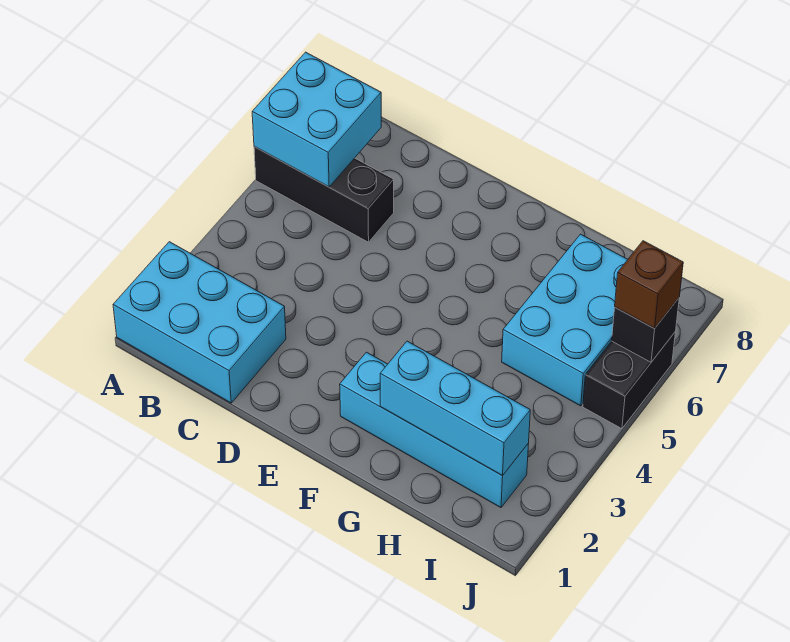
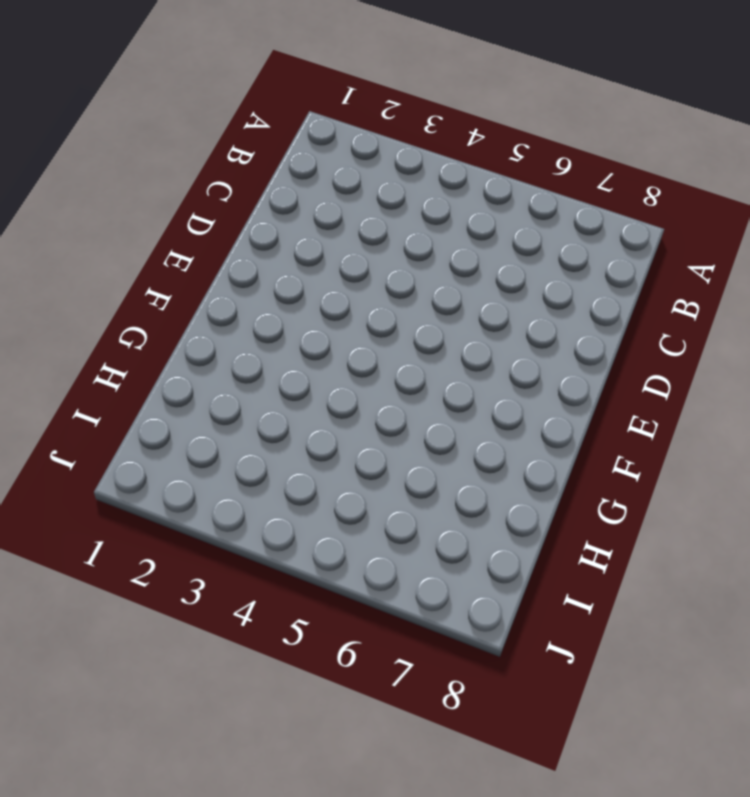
none -> cyan 2x3 brick [113,242,286,403]
none -> black 1x3 brick [254,147,394,242]

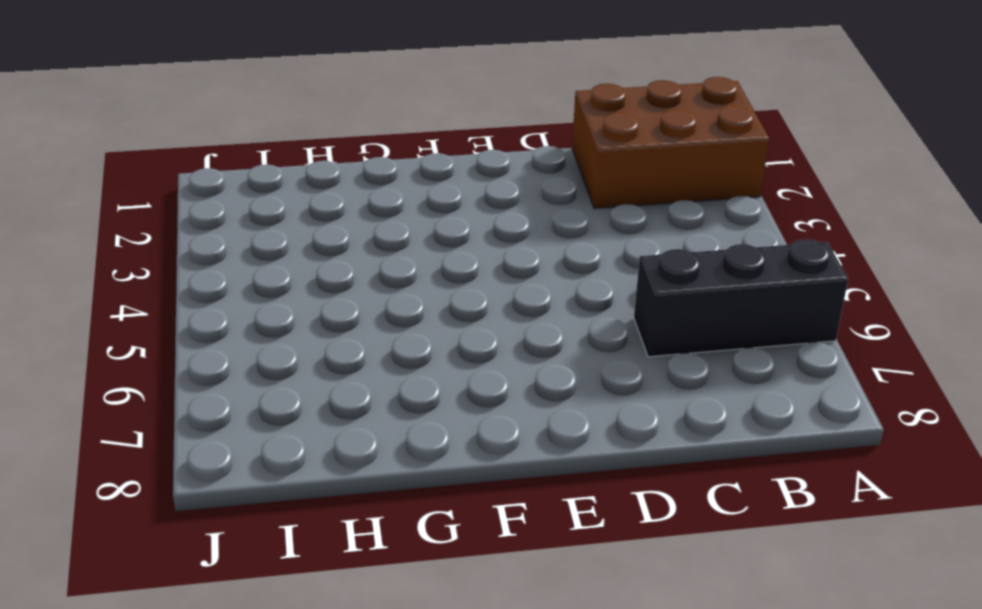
brown 2x3 brick [572,77,769,209] -> cyan 2x3 brick [113,242,286,403]
none -> cyan 1x4 brick [340,352,529,508]
none -> cyan 2x3 brick [502,234,628,406]

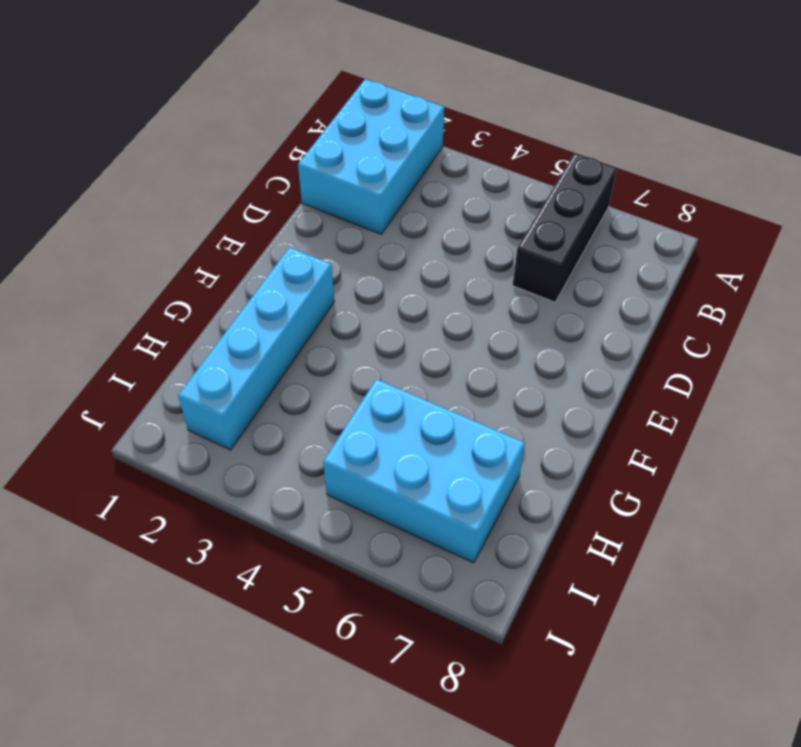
none -> black 1x2 brick [583,333,675,429]
none -> cyan 2x2 brick [252,52,381,187]

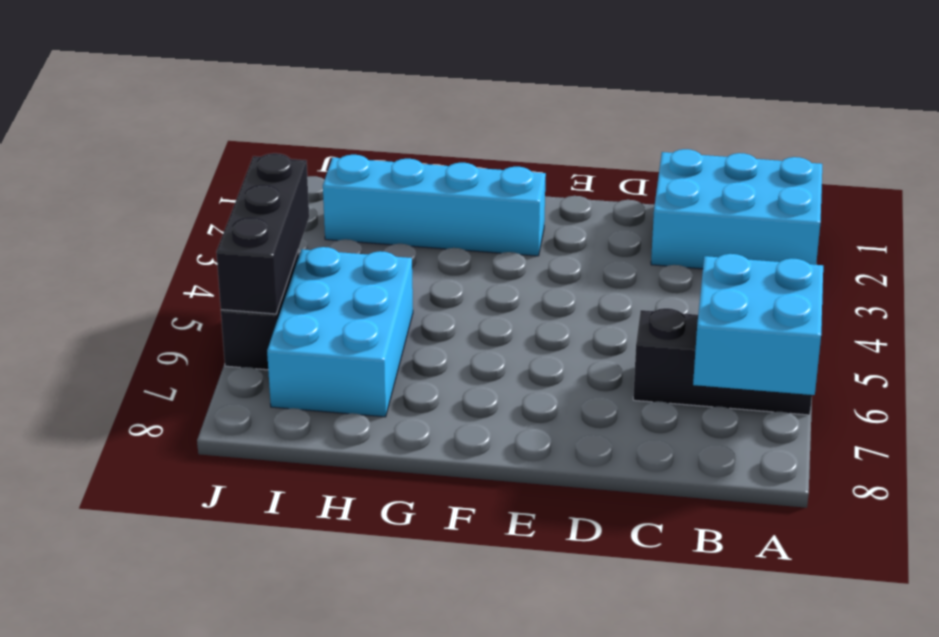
black 1x3 brick [216,153,309,314] -> black 1x1 brick [612,298,679,362]
none -> cyan 1x3 brick [380,341,530,476]
none -> brown 1x1 brick [615,241,683,328]

